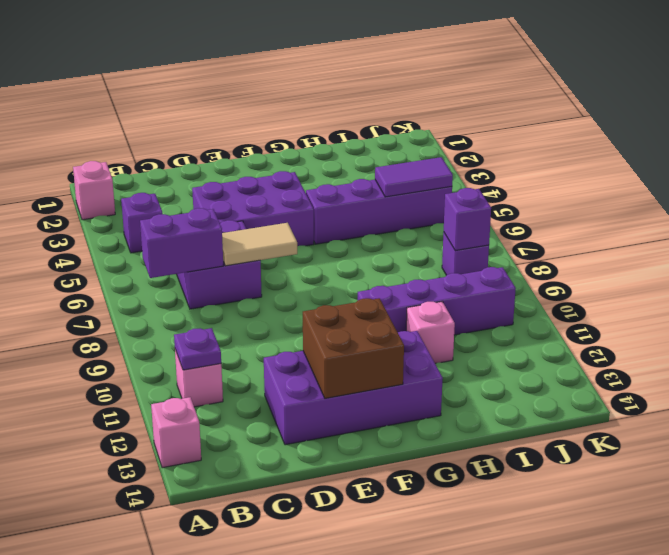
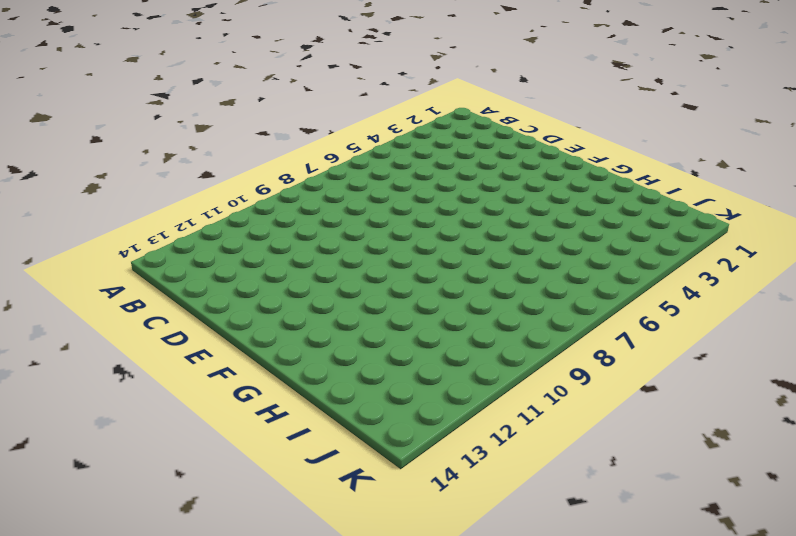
none -> pink 1x1 brick [73,161,115,220]
none -> pink 1x1 brick [151,397,201,468]
none -> purple 1x1 brick [121,193,162,253]

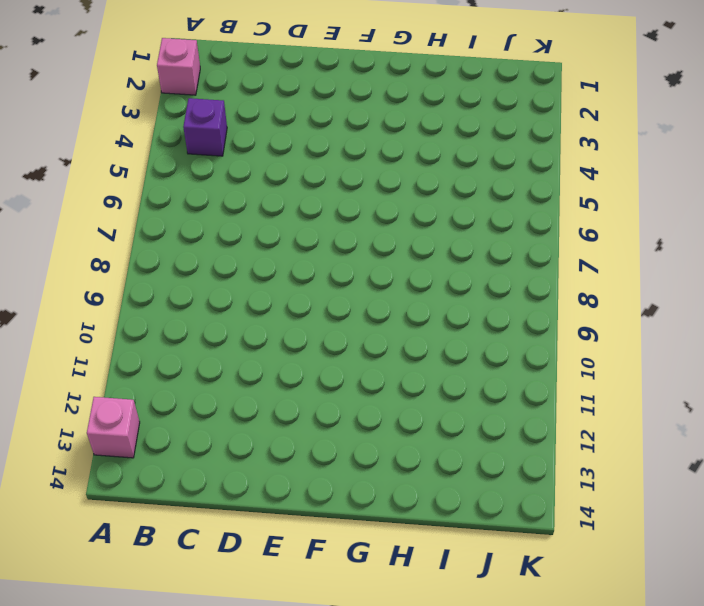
none -> pink 1x1 brick [175,350,223,407]
none -> purple 2x2 brick [177,220,262,309]
none -> purple 2x3 brick [192,171,314,246]

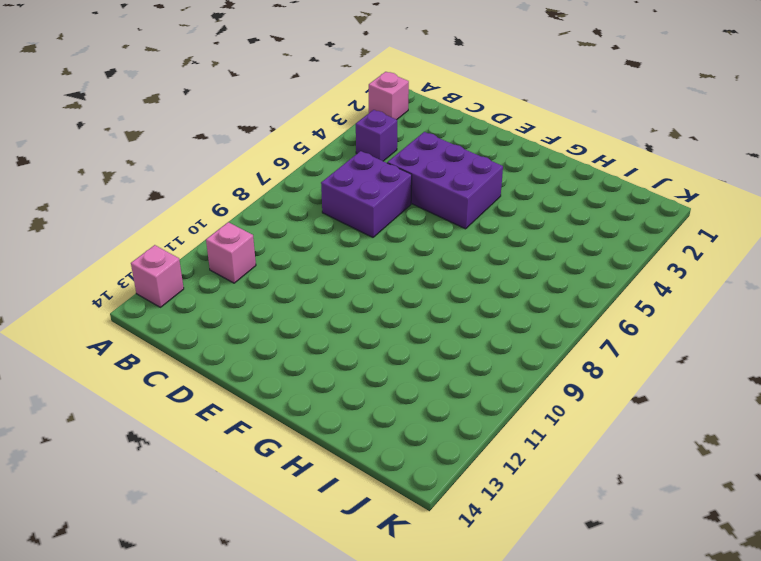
none -> purple 2x4 brick [264,331,443,445]
none -> purple 1x4 brick [306,179,452,244]
none -> purple 1x4 brick [358,267,516,335]

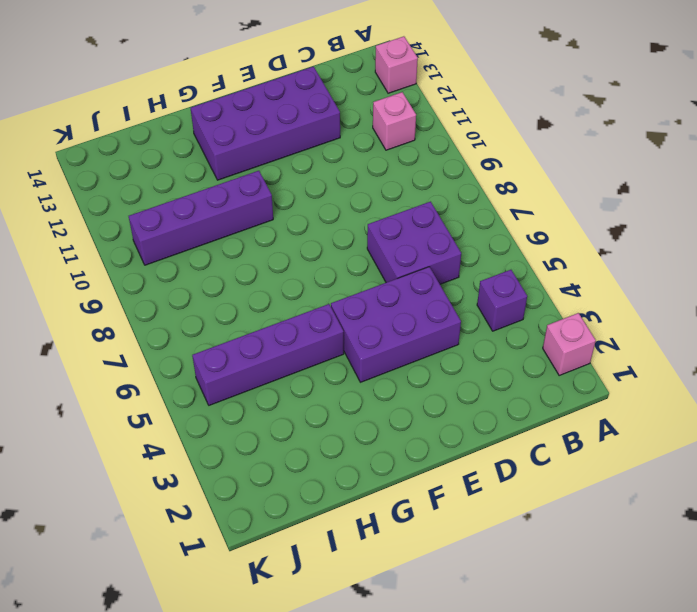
none -> pink 1x1 brick [406,302,455,364]
none -> purple 1x1 brick [442,232,489,275]
none -> purple 1x2 brick [140,208,223,278]

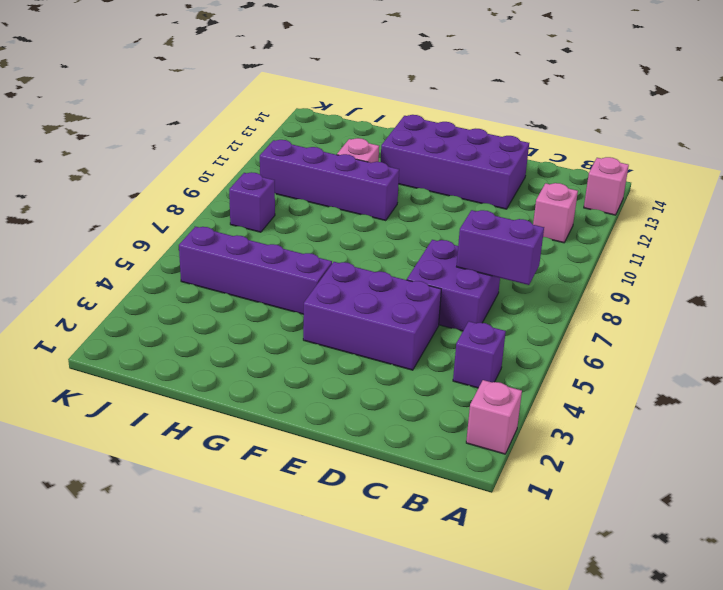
none -> purple 1x1 plate [174,328,221,370]
none -> tan 1x2 tile [222,223,297,266]
none -> brown 2x2 brick [303,298,404,398]

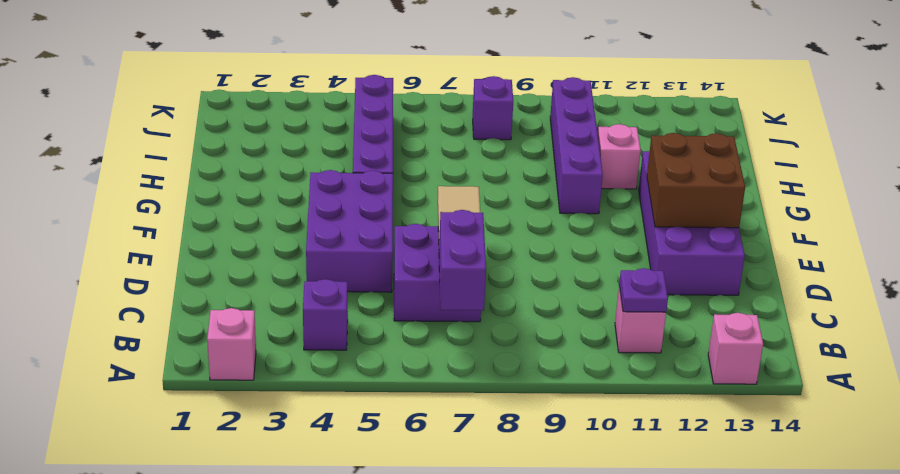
none -> purple 1x2 tile [375,157,453,197]
none -> purple 1x1 brick [444,188,491,251]

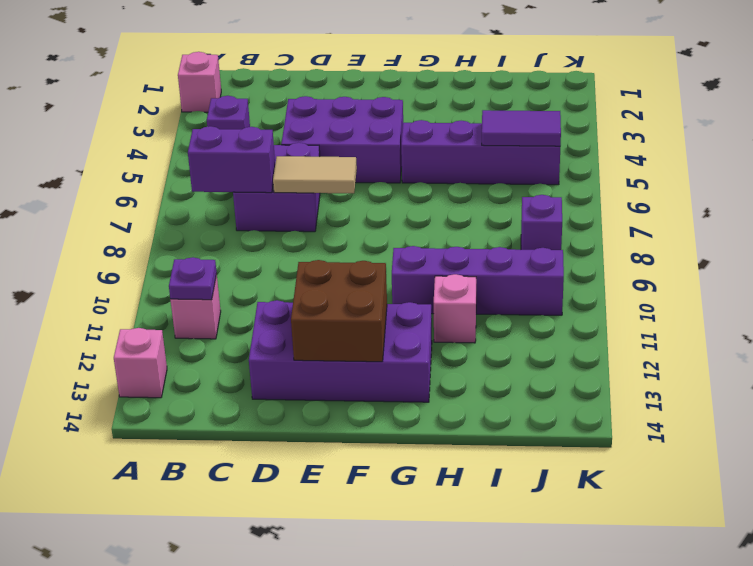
none -> purple 1x1 brick [444,188,491,251]

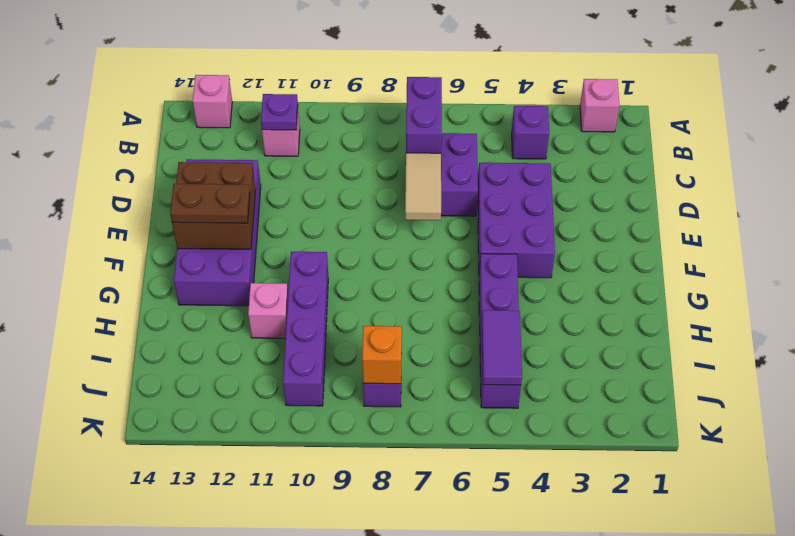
brown 1x2 plate [170,184,250,223] -> none
orange 1x1 brick [362,326,402,384] -> purple 1x1 brick [444,188,491,251]

